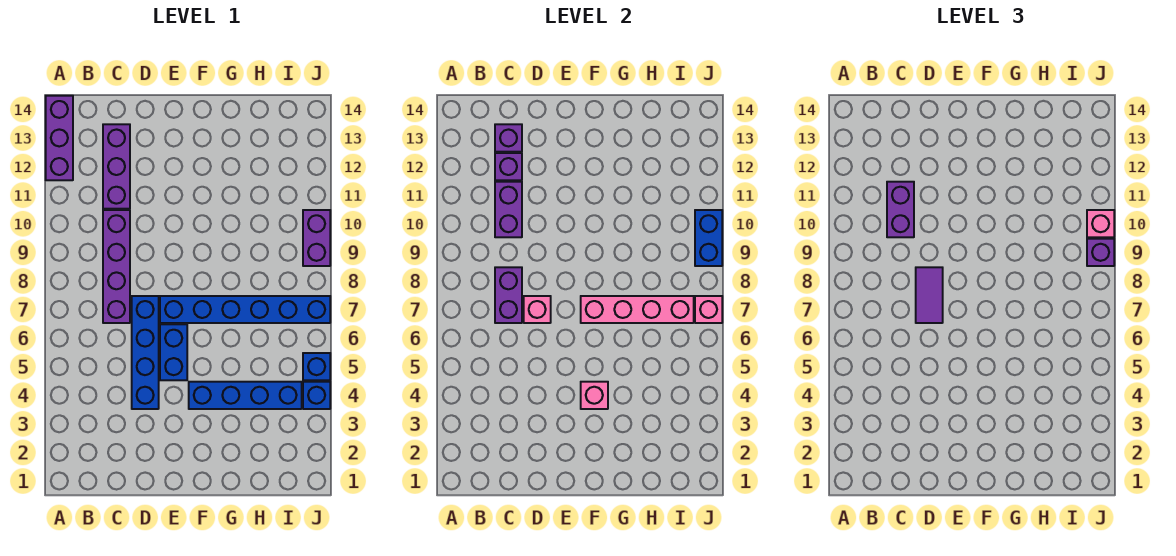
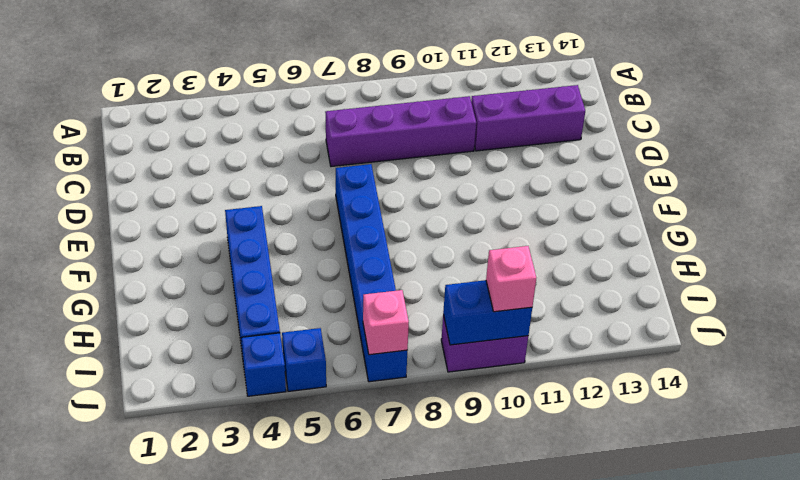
none -> purple 1x3 brick [46,96,73,180]
none -> blue 1x4 brick [132,296,159,409]
none -> blue 1x2 brick [160,324,187,380]

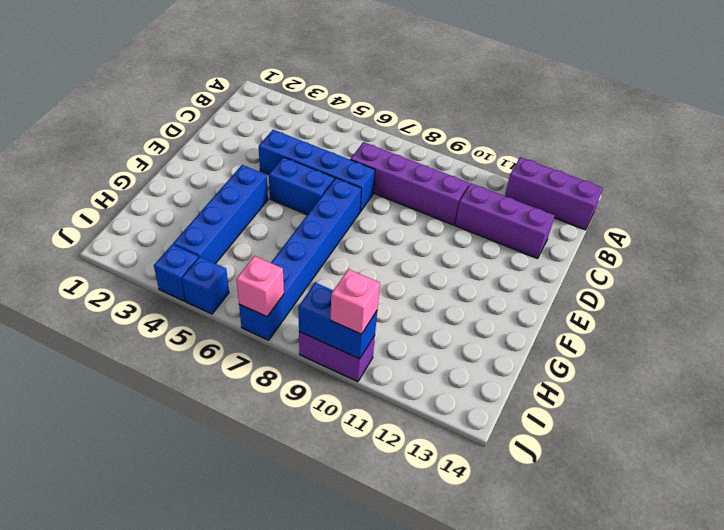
none -> purple 1x2 brick [495,267,522,323]
none -> purple 1x2 brick [495,182,522,237]
none -> purple 1x1 brick [495,153,522,180]

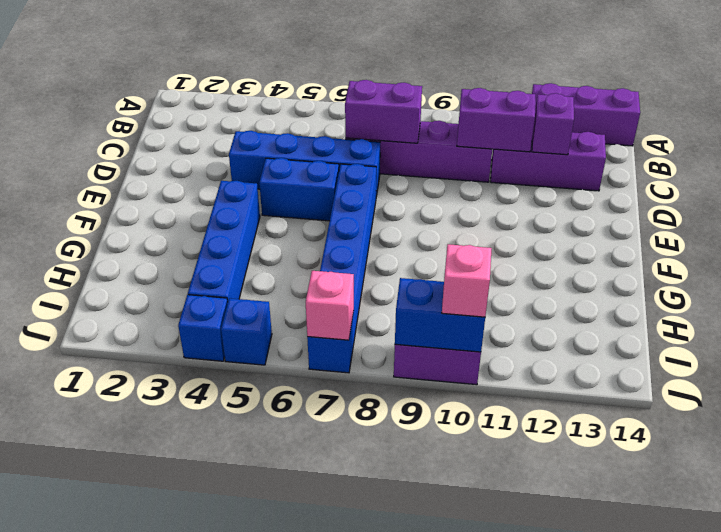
none -> purple 1x1 brick [495,124,522,152]
none -> pink 1x1 brick [524,296,551,323]
none -> pink 1x1 brick [581,382,608,409]

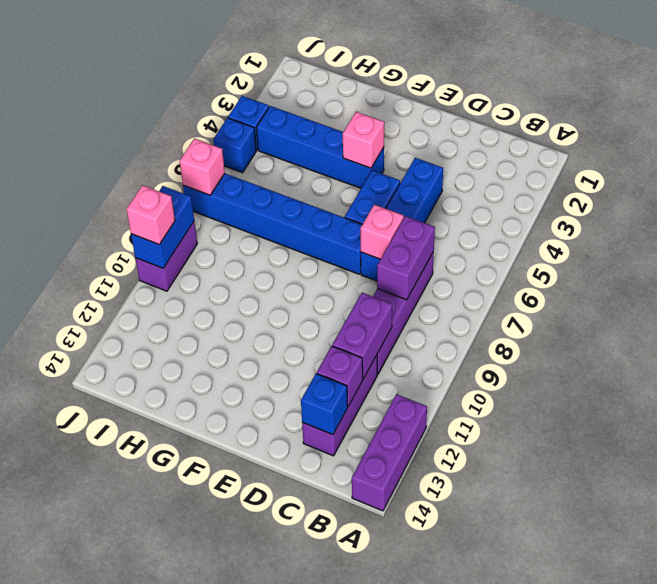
blue 1x1 brick [301,374,348,435] -> purple 1x1 brick [495,124,522,152]
none -> pink 1x4 brick [581,296,694,323]
none -> purple 1x2 brick [887,182,914,237]
none -> purple 1x2 tile [916,267,943,323]

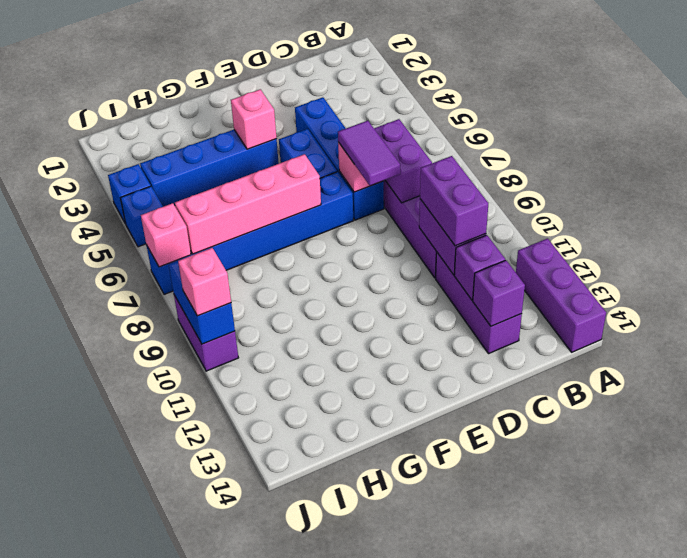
none -> purple 1x1 brick [1087,239,1114,266]

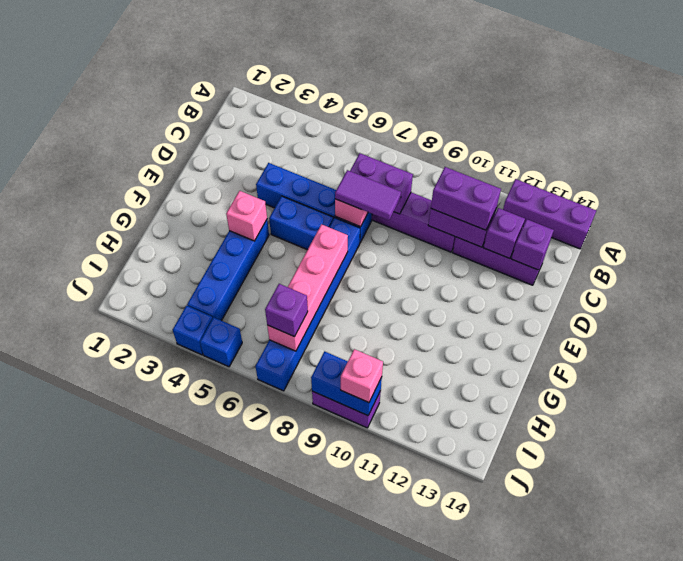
purple 1x1 brick [265,284,308,337] -> purple 1x1 brick moved to [1087,239,1114,266]
none -> pink 1x1 brick [695,296,722,323]

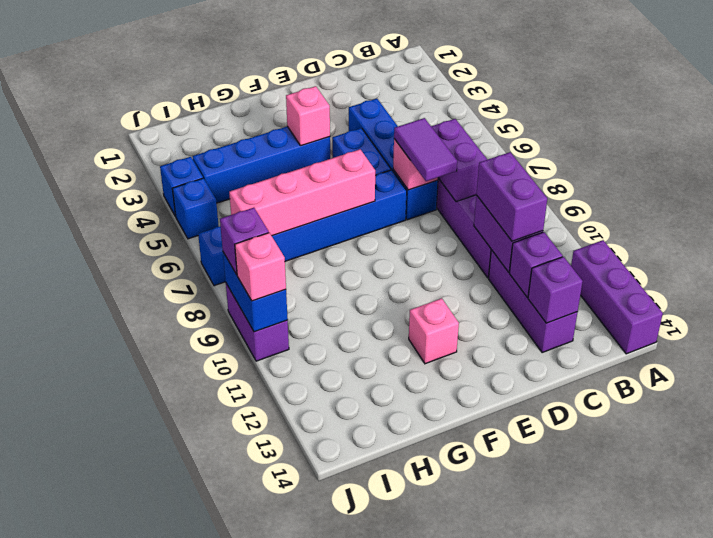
pink 1x1 brick [409,298,459,364] -> pink 1x1 brick moved to [695,296,722,323]

